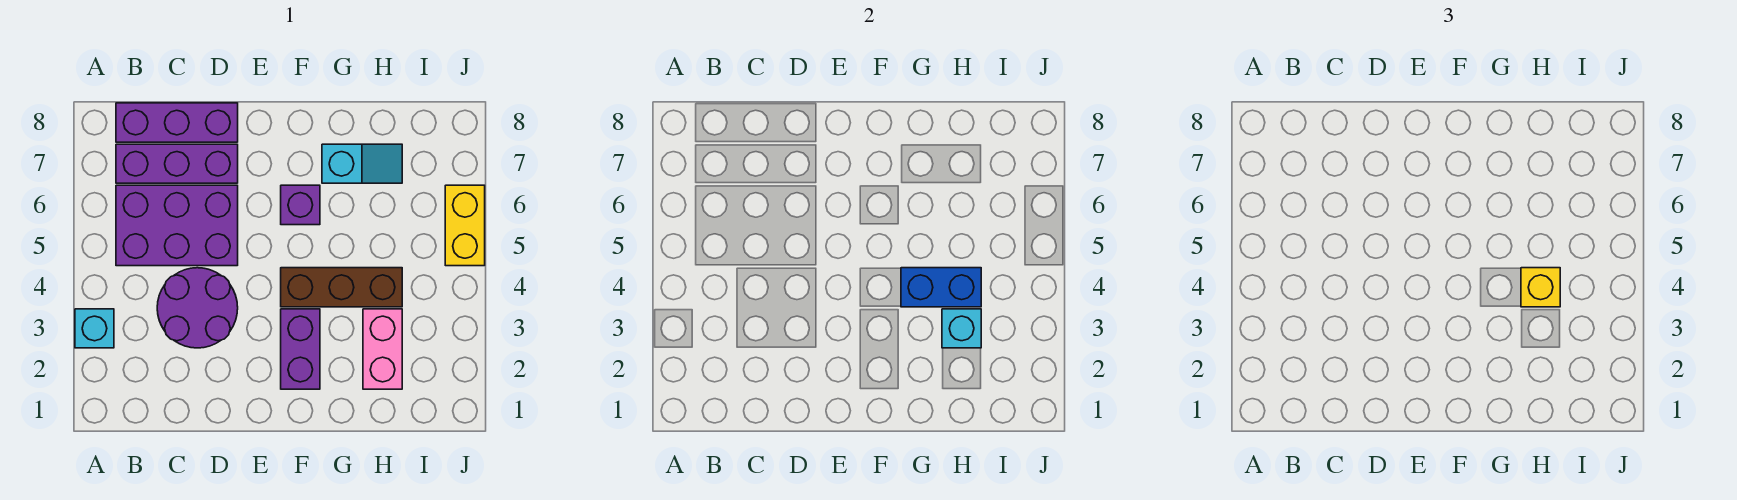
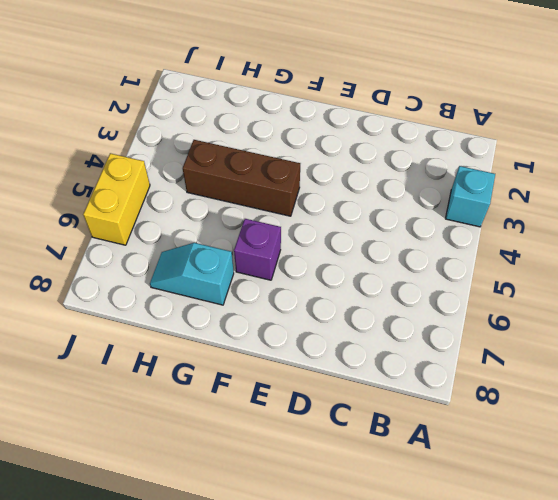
none -> purple 2x3 brick [116,185,238,266]
none -> purple 1x3 brick [116,144,238,183]
none -> purple 1x3 brick [116,103,238,142]

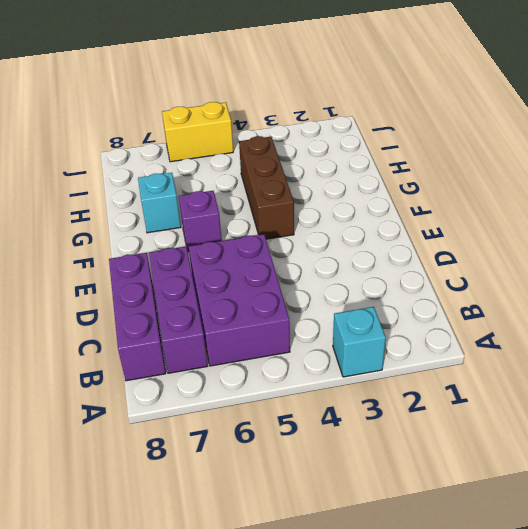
none -> purple 2x2 round brick [157,268,238,348]
none -> purple 1x2 brick [281,309,320,389]
none -> pink 1x2 brick [363,309,402,389]

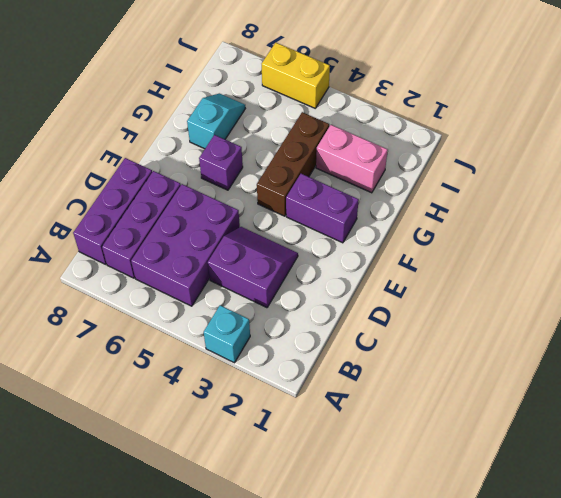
purple 2x2 slope [208,227,298,308] -> purple 2x2 round brick [157,268,238,348]
none -> blue 1x2 brick [901,268,981,307]
none -> cyan 1x1 brick [942,309,981,348]
none -> yellow 1x1 brick [1521,268,1560,307]

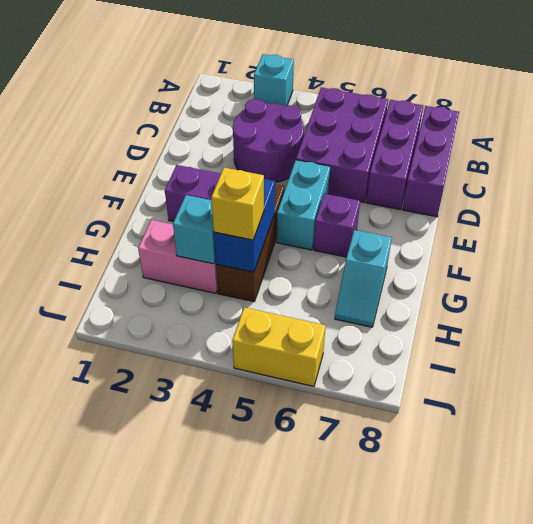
cyan 1x2 brick [277,160,330,250] -> none

